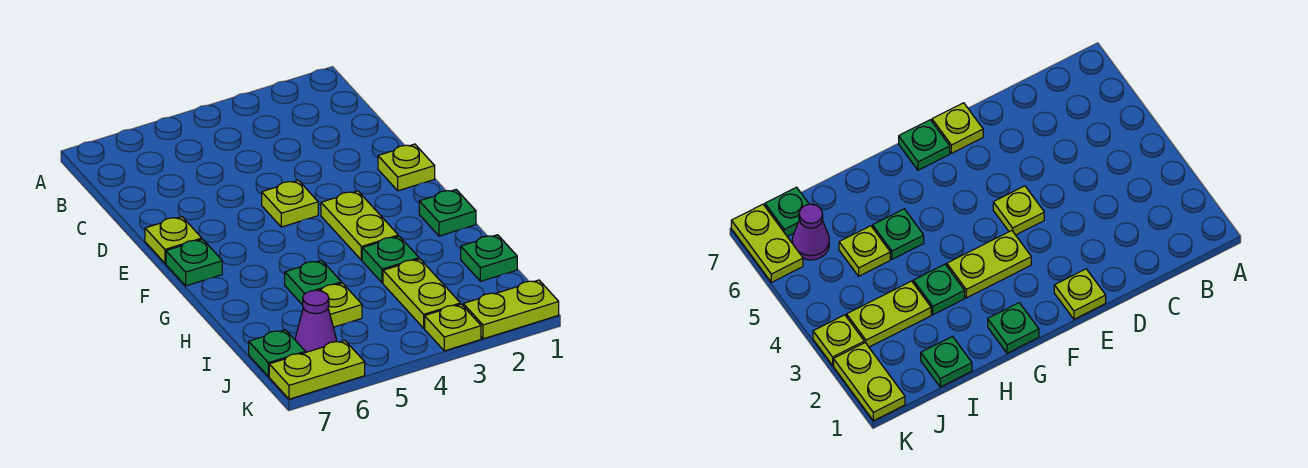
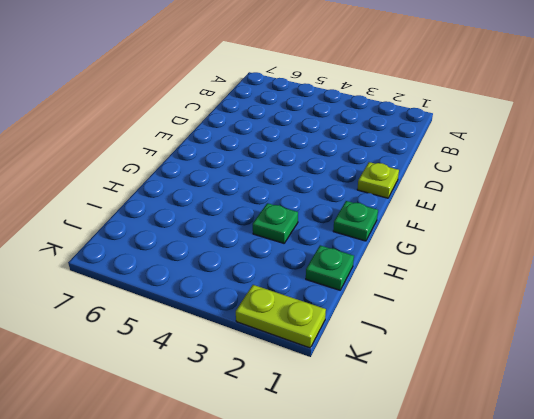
none -> lime 1x1 plate [262,180,318,227]
none -> lime 1x1 plate [145,217,202,263]
none -> lime 1x2 plate [321,191,398,260]

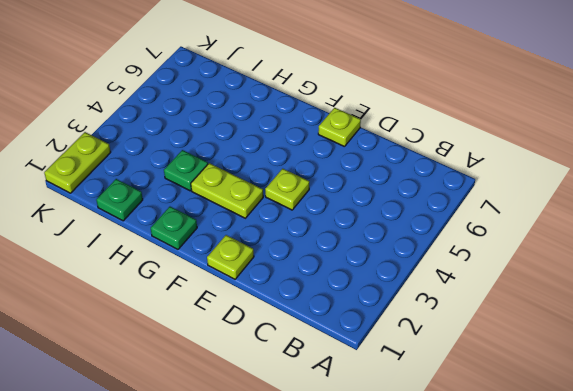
none -> green 1x1 plate [166,239,222,286]
none -> green 1x1 plate [285,260,341,305]
none -> lime 1x2 plate [383,259,460,328]

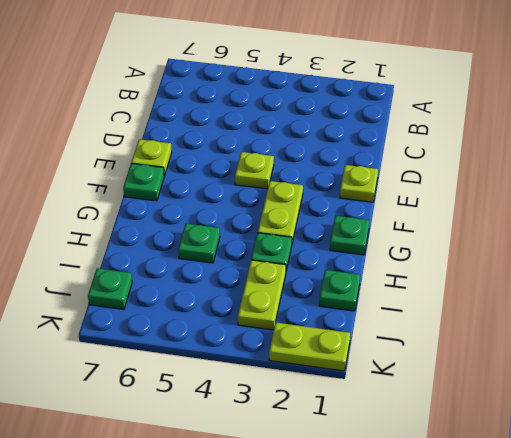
none -> lime 1x1 plate [319,283,362,327]
none -> purple 1x1 cone [295,290,336,353]
none -> lime 1x1 plate [425,304,481,351]

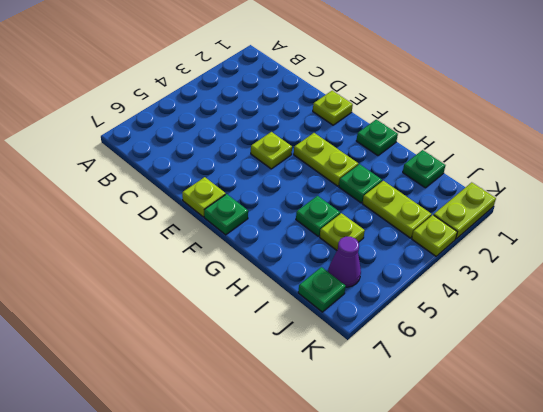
none -> lime 1x2 plate [269,340,365,399]

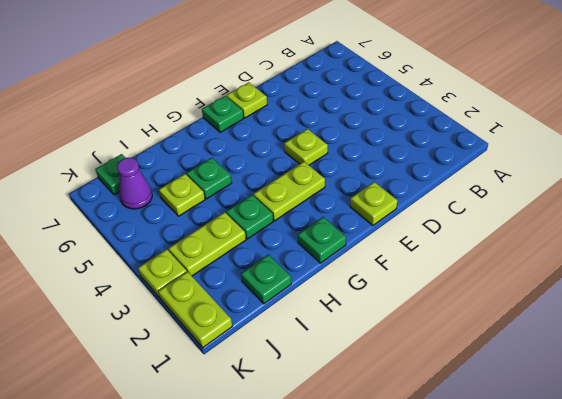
none -> lime 1x2 plate [269,340,365,399]

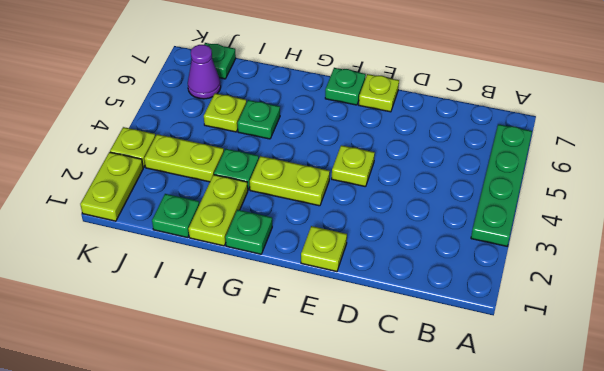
green 1x4 plate [471,124,532,246] -> none
lime 1x2 plate [189,175,248,246] -> lime 1x2 plate moved to [269,340,365,399]

